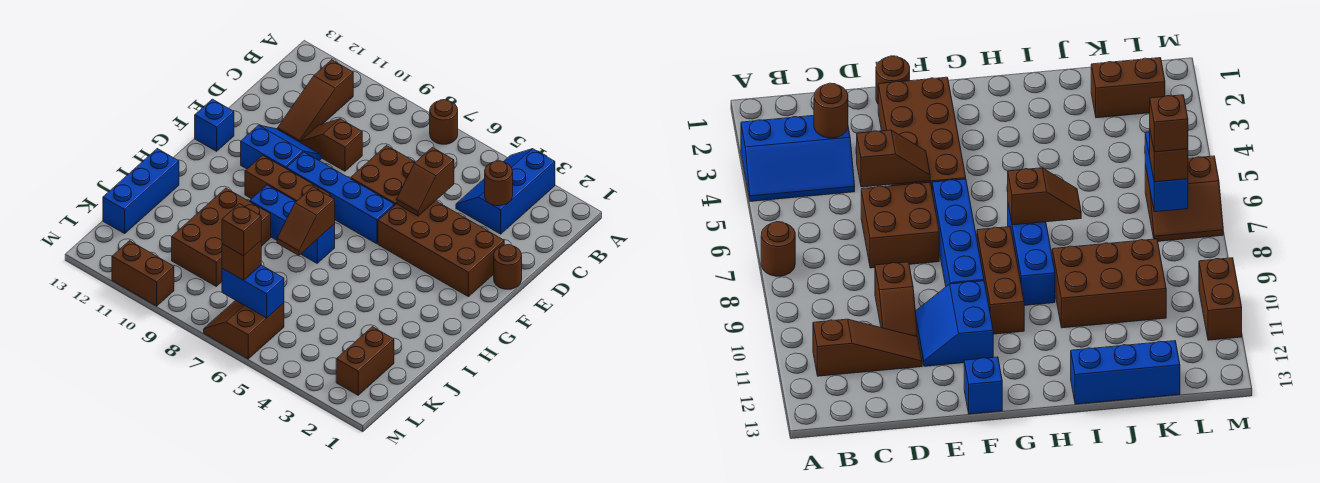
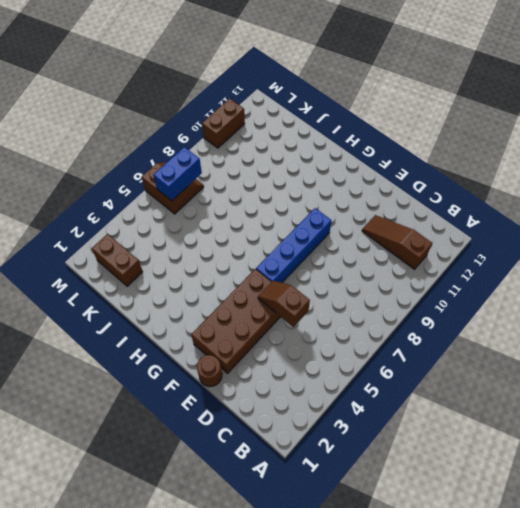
none -> blue 2x3 slope [456,149,555,234]
none -> brown 1x1 round brick [430,100,458,144]
none -> brown 2x2 brick [351,146,415,206]

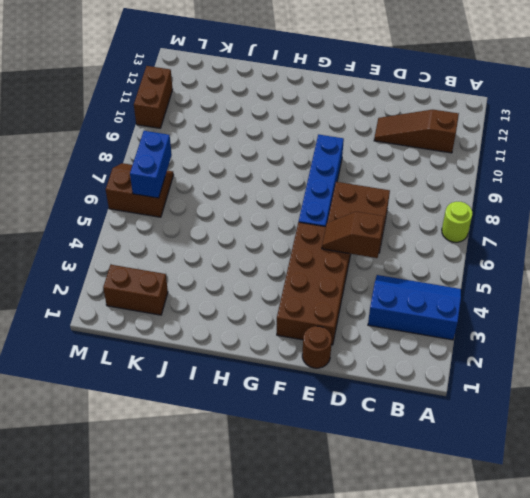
lime 1x1 round brick [442,202,472,242] -> brown 1x1 round brick [430,100,458,144]
none -> brown 1x2 slope [300,119,362,171]
none -> blue 2x2 slope [241,125,321,169]
none -> blue 1x1 brick [195,99,234,151]

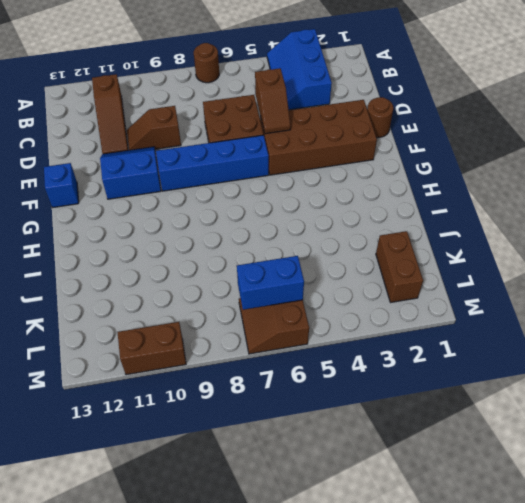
none -> brown 1x3 brick [245,155,330,201]
none -> blue 1x3 brick [250,185,335,263]
none -> brown 2x3 brick [172,188,271,286]

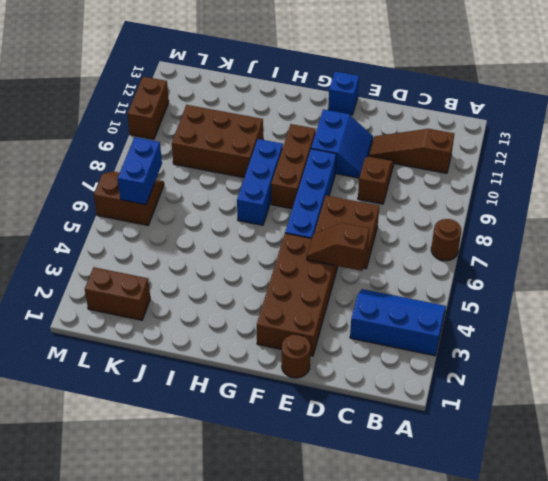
none -> blue 1x3 brick [103,149,179,234]
none -> brown 1x1 round brick [485,161,513,206]
none -> brown 1x2 slope [277,187,335,255]

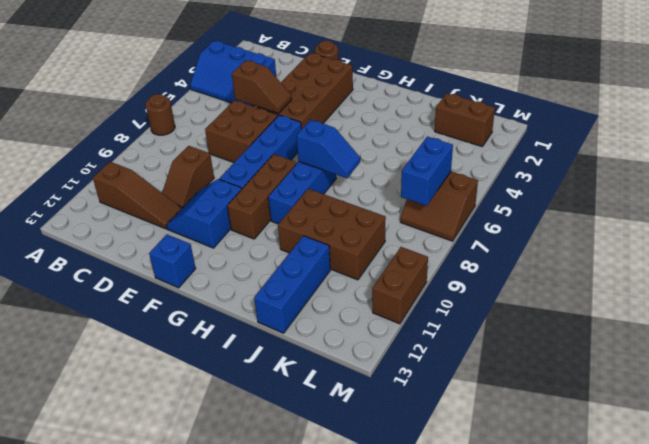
blue 1x2 slope [296,120,360,178] -> brown 1x2 slope [277,187,335,255]
blue 1x3 brick [254,236,330,333] -> blue 1x3 brick turned to [103,149,179,234]
none -> brown 1x1 round brick [485,161,513,206]
none -> brown 1x1 brick [222,241,261,280]
none -> brown 1x1 brick [222,204,261,256]

